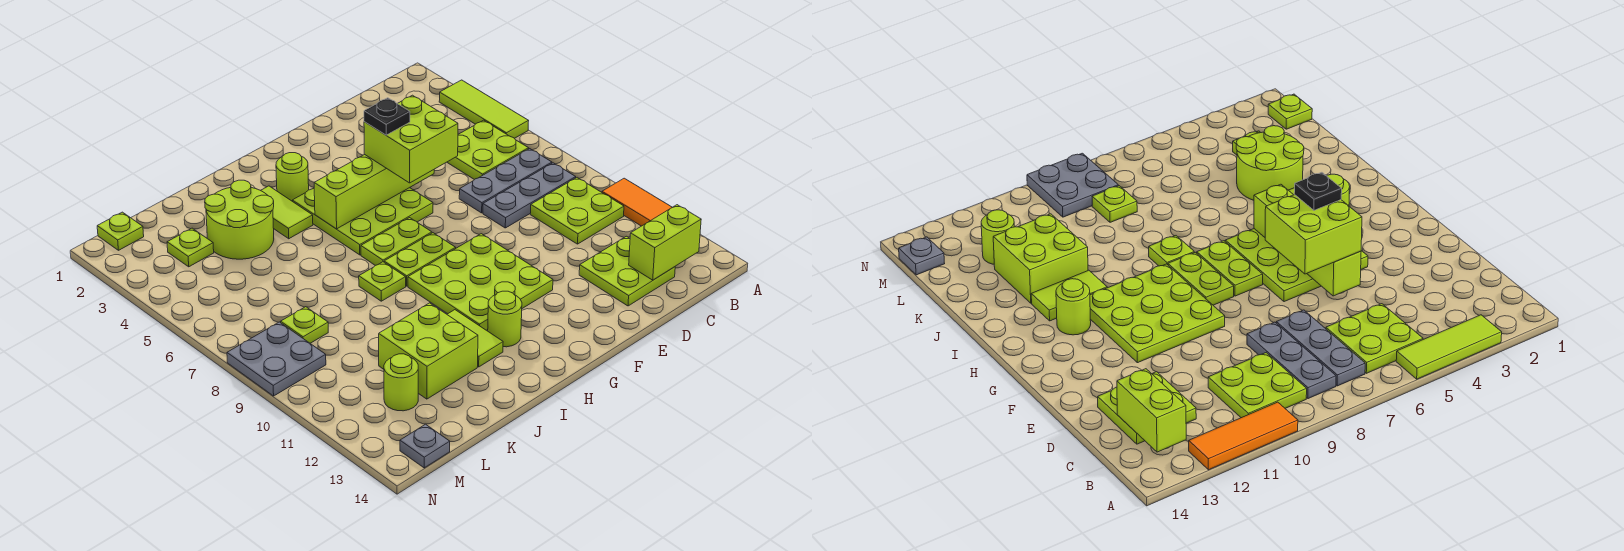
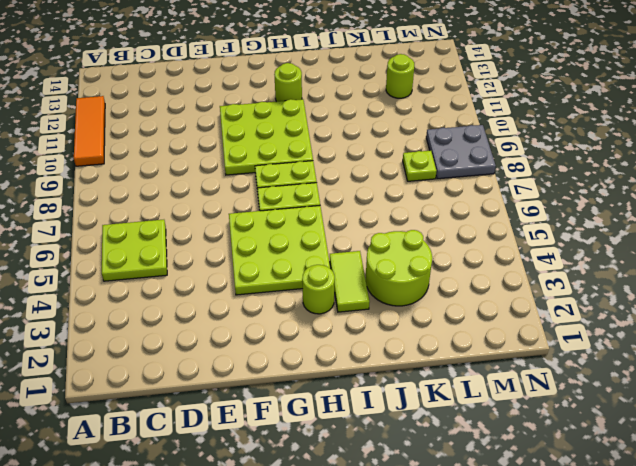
none -> lime 1x3 tile [439,80,528,138]
none -> grey 1x3 plate [459,149,552,213]
none -> grey 1x3 plate [483,163,576,228]

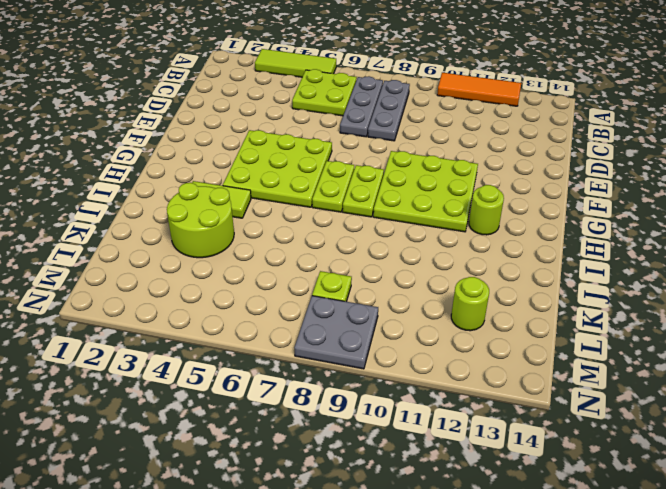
none -> lime 2x2 plate [530,178,624,244]
none -> lime 2x2 plate [579,236,675,306]
none -> lime 1x1 round brick [276,153,309,201]

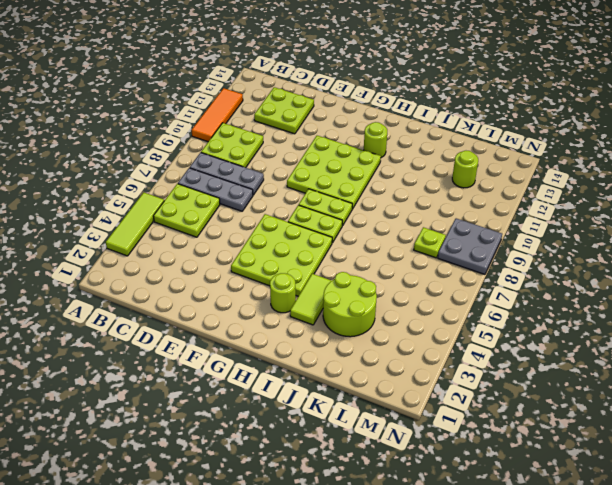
none -> lime 1x1 plate [359,262,406,301]
none -> lime 1x2 tile [447,310,503,367]
none -> lime 2x2 brick [379,303,478,399]

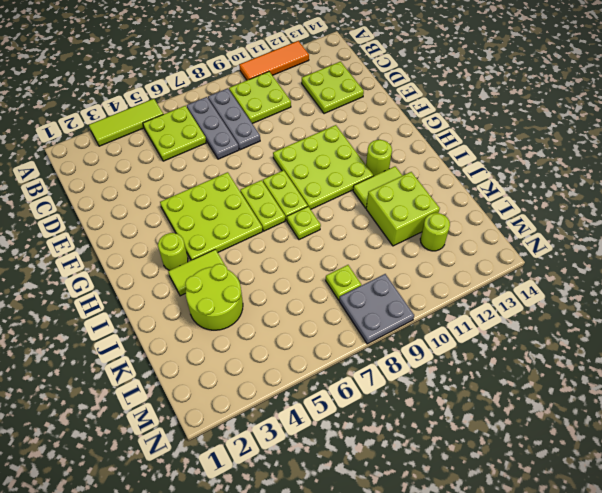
none -> lime 1x1 plate [167,228,214,267]
none -> lime 1x1 plate [97,212,144,250]
none -> grey 1x1 plate [400,424,450,468]

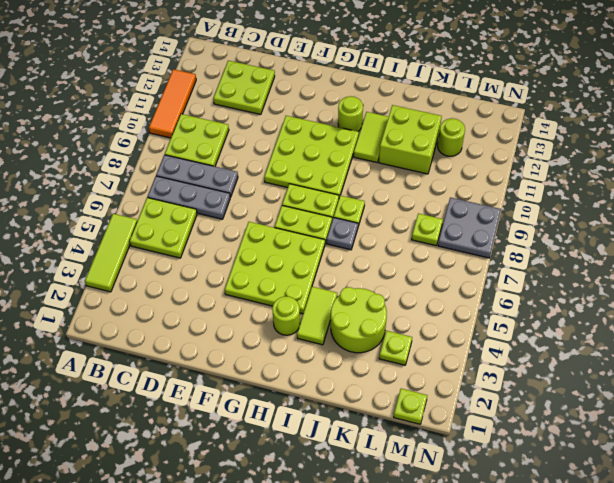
grey 1x1 plate [327,218,358,250] -> grey 1x1 plate moved to [400,424,450,468]
none -> lime 1x2 brick [629,205,701,280]
none -> lime 1x4 brick [314,155,434,229]
none -> lime 2x2 brick [364,95,458,183]

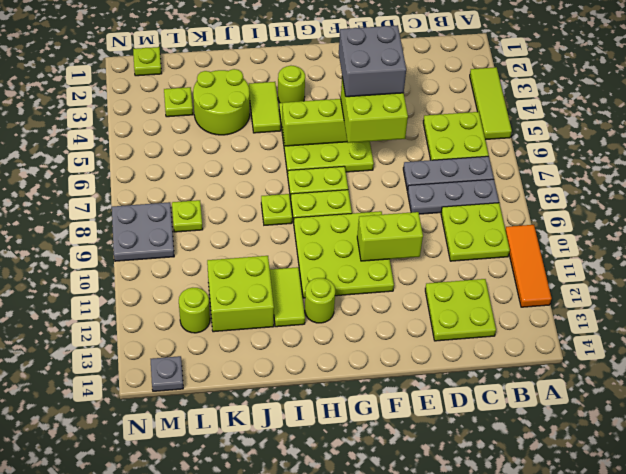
grey 2x2 brick [339,25,406,97] -> black 1x1 plate [364,98,410,135]
lime 1x2 brick [357,212,423,261] -> lime 1x2 brick moved to [629,205,701,280]

